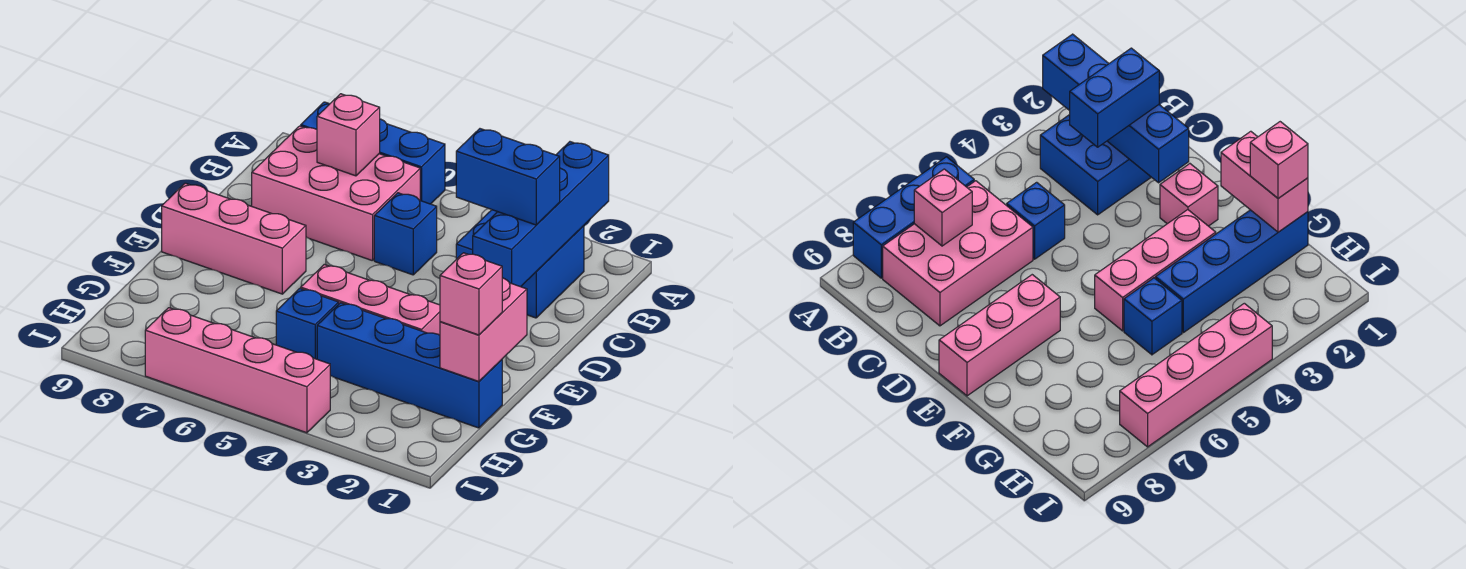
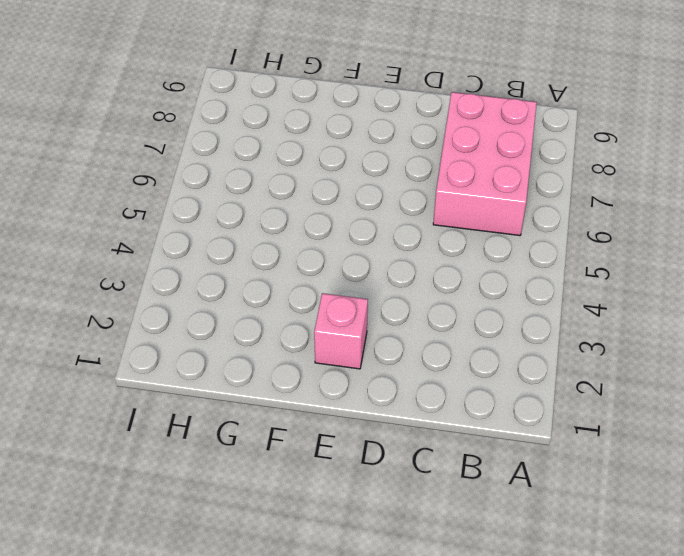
none -> blue 1x3 brick [301,102,445,204]
none -> blue 2x2 brick [456,210,584,318]
none -> blue 1x1 brick [374,193,437,275]

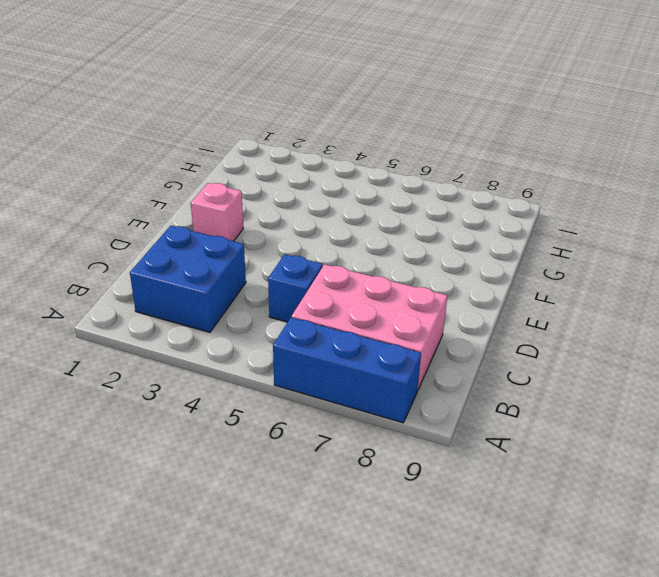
none -> pink 1x3 brick [162,183,306,294]
none -> pink 1x3 brick [301,265,440,335]
none -> blue 1x4 brick [317,303,502,428]

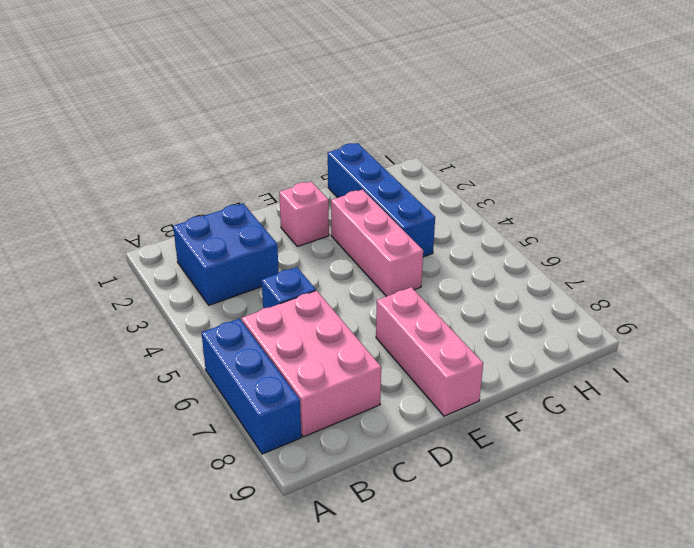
none -> blue 1x1 brick [276,288,339,359]
none -> pink 1x4 brick [145,308,330,433]
none -> blue 1x4 brick [473,142,609,287]

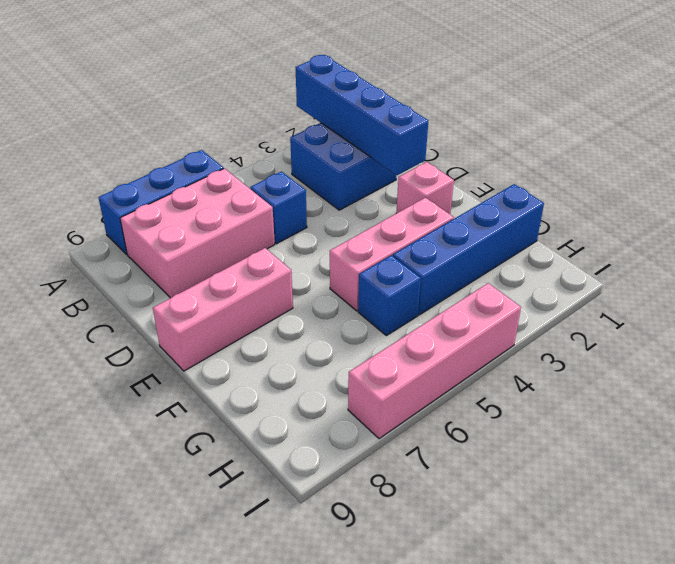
none -> pink 1x1 brick [317,94,380,176]
none -> pink 1x2 brick [440,278,527,381]
none -> blue 1x2 brick [456,129,560,225]

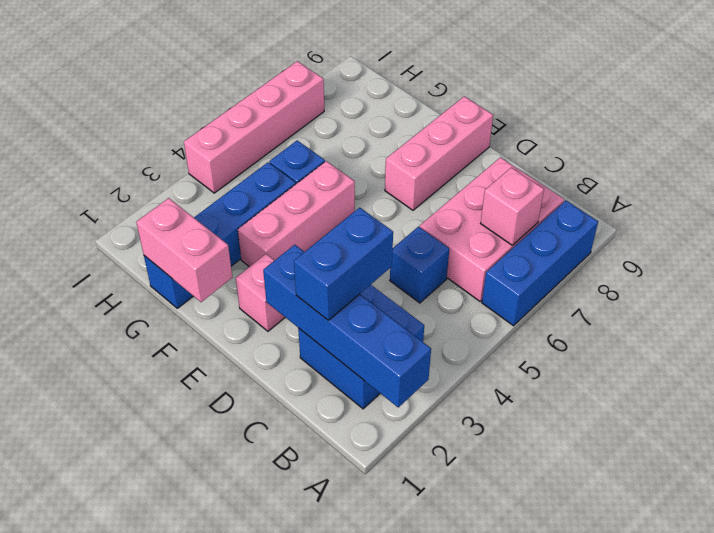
none -> pink 1x1 brick [440,253,502,335]

